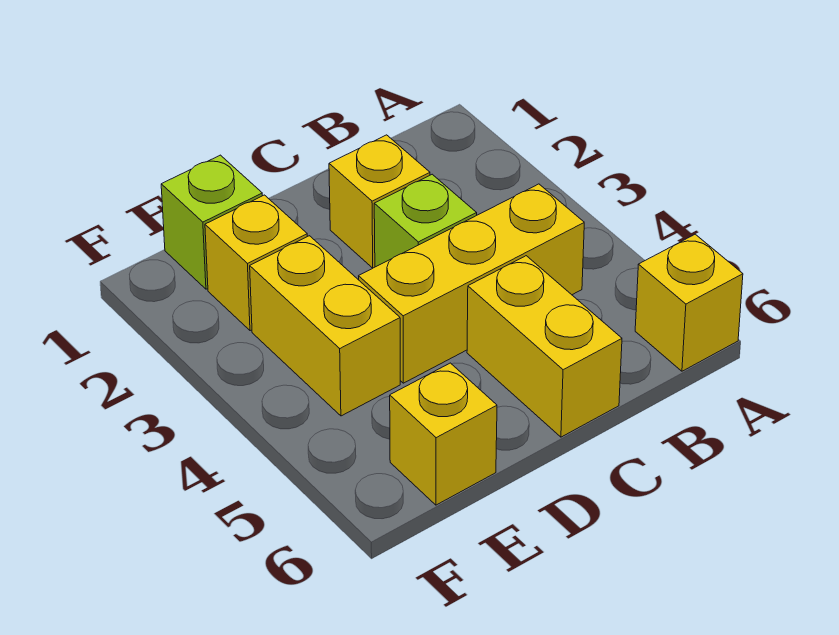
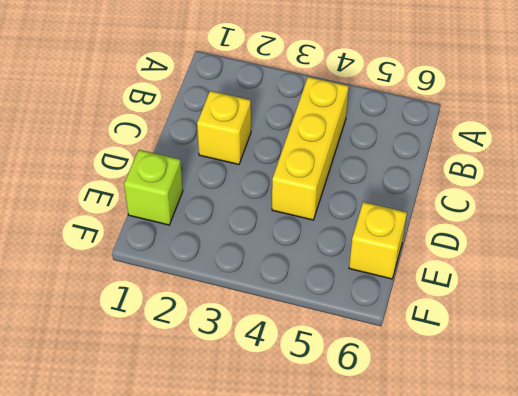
none -> yellow 1x1 brick [635,234,743,371]
none -> lime 1x1 brick [374,174,477,267]

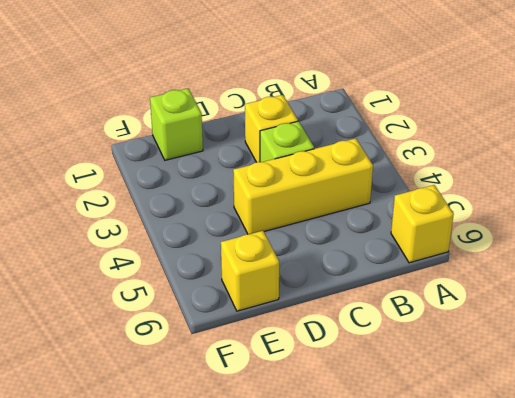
none -> yellow 1x2 brick [467,256,622,437]
none -> yellow 1x1 brick [205,195,307,331]

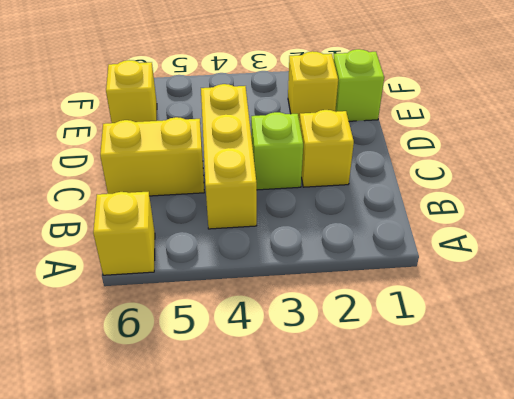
none -> yellow 1x2 brick [250,236,400,416]

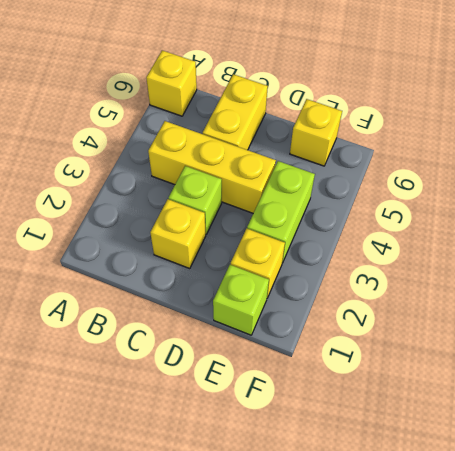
lime 1x2 brick [247,161,315,263] -> yellow 1x2 brick [250,236,400,416]

